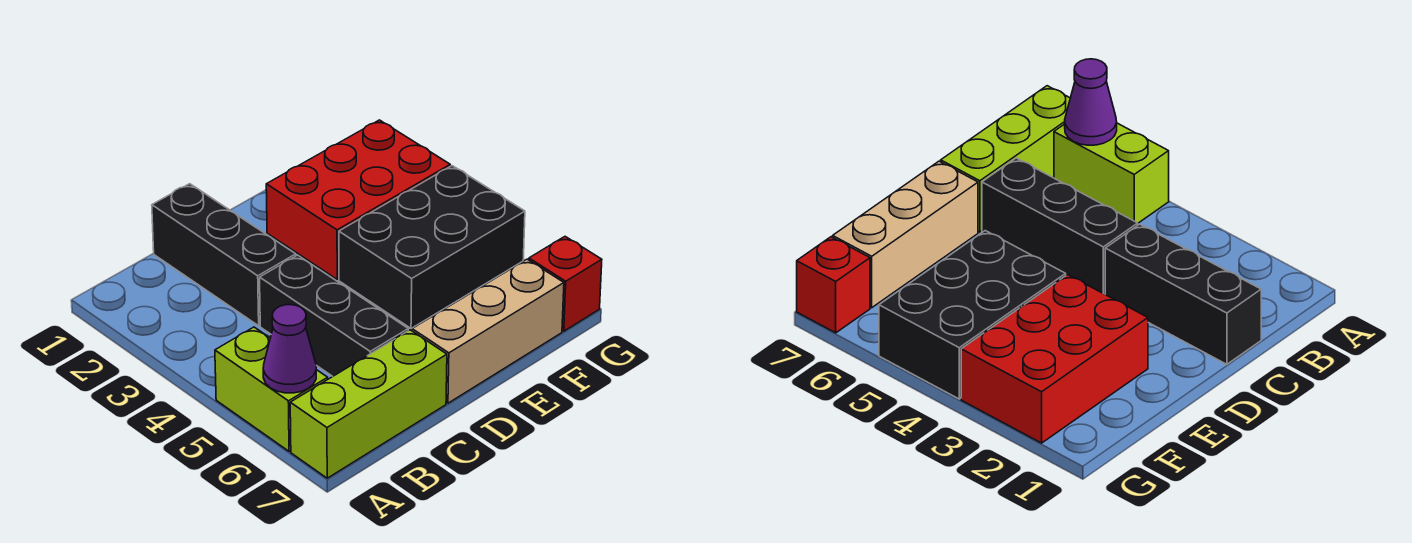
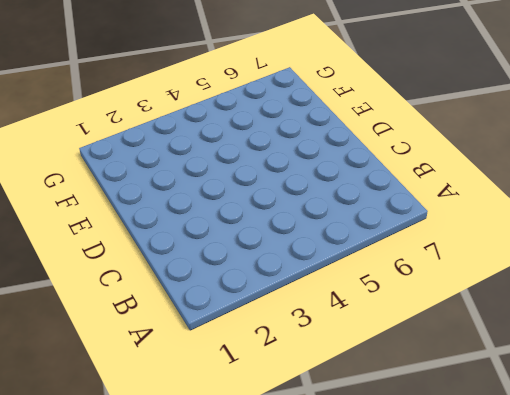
none -> lime 1x2 brick [215,327,328,451]
none -> lime 1x3 brick [290,330,447,478]

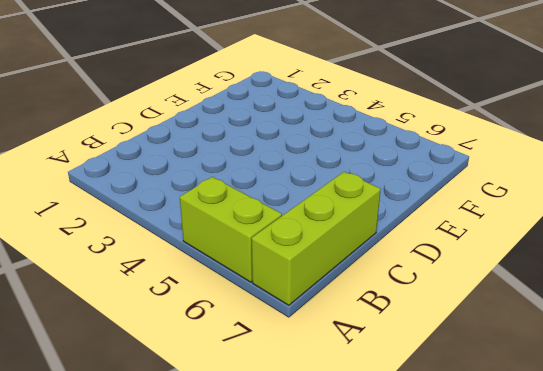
none -> black 1x3 brick [152,184,296,326]
none -> black 1x3 brick [260,255,408,376]

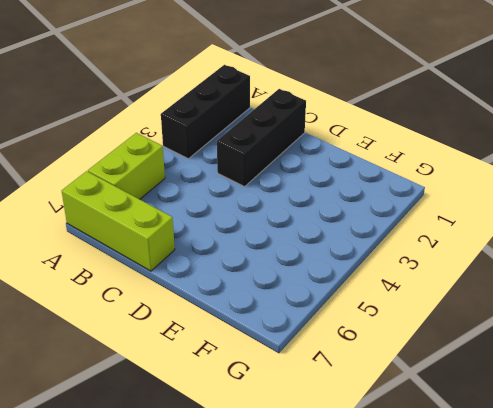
black 1x3 brick [161,65,250,159] -> black 1x3 brick moved to [260,255,408,376]
none -> tan 1x3 brick [412,259,564,403]
none -> red 2x3 brick [266,120,450,279]

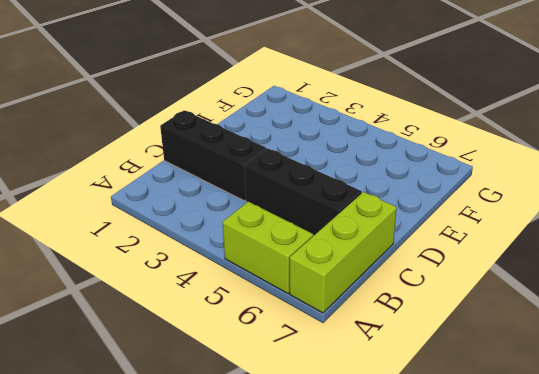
none -> tan 1x3 brick [412,259,564,403]
none -> red 2x3 brick [266,120,450,279]

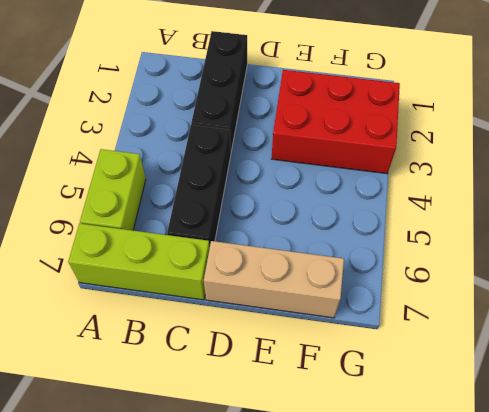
none -> black 2x3 brick [339,166,525,329]
none -> red 1x1 brick [529,237,602,331]

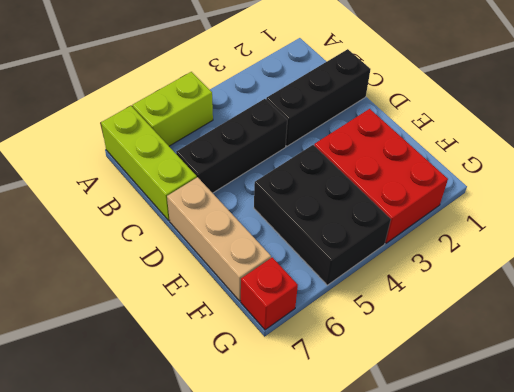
none -> purple 1x1 cone [263,305,316,393]

